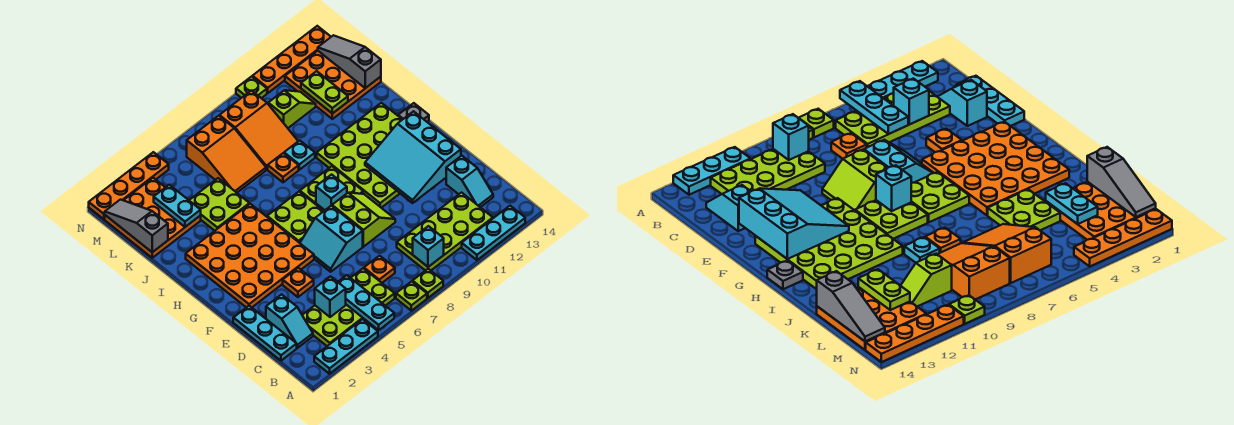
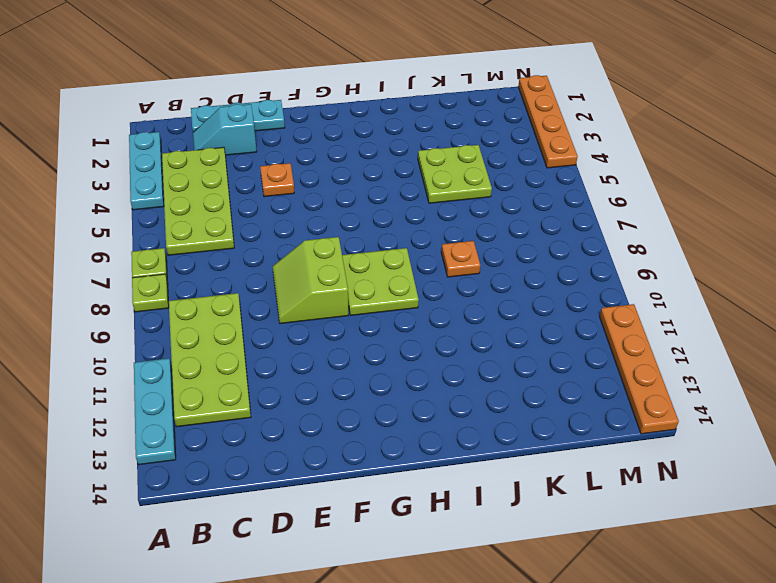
lime 2x2 slope [273,237,348,324] -> lime 2x2 slope turned to [332,193,395,247]
none -> orange 1x1 plate [364,256,395,283]
none -> cyan 1x2 slope [446,156,493,207]
none -> cyan 2x2 slope [300,206,363,272]
none -> orange 4x4 plate [186,204,314,307]

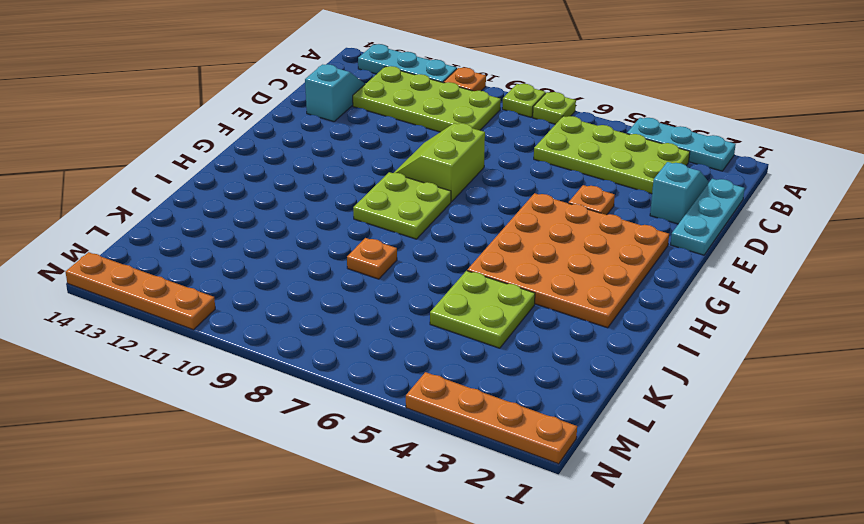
orange 1x1 plate [444,68,486,91] -> orange 1x1 plate moved to [364,256,395,283]
none -> cyan 2x2 slope [300,206,363,272]
none -> lime 4x4 plate [317,103,402,208]
none -> lime 2x2 plate [267,192,324,243]
none -> grey 1x1 plate [398,103,429,122]

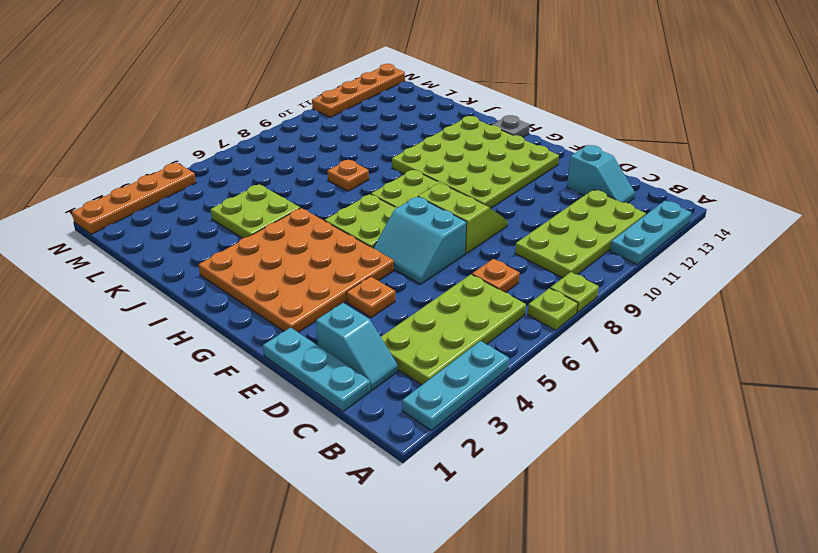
none -> cyan 1x1 plate [284,140,315,170]
none -> orange 3x3 plate [105,178,201,258]
none -> orange 2x3 slope [187,116,266,193]
none -> orange 2x3 slope [219,91,298,169]

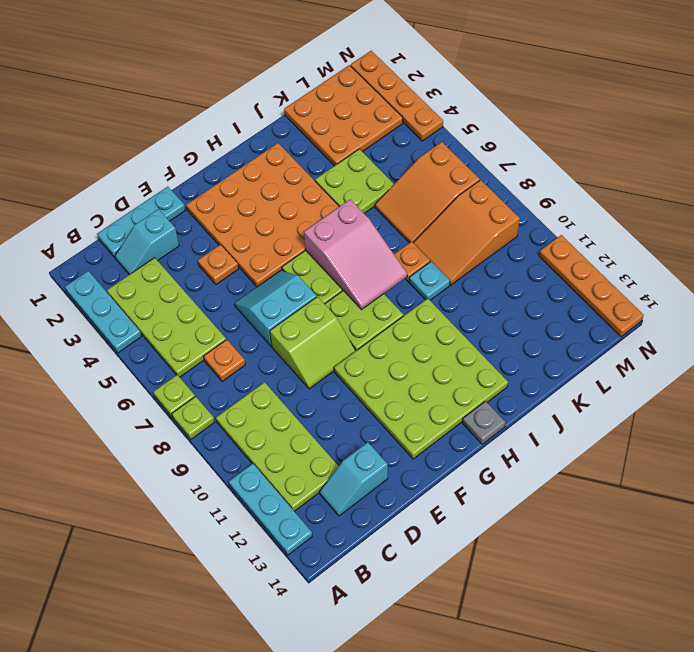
pink 2x3 slope [304,199,407,310] -> none
none -> orange 3x3 plate [285,51,381,119]
none -> lime 1x2 slope [268,90,316,128]
none -> lime 1x1 plate [236,76,267,98]
none -> cyan 1x3 plate [338,275,394,330]

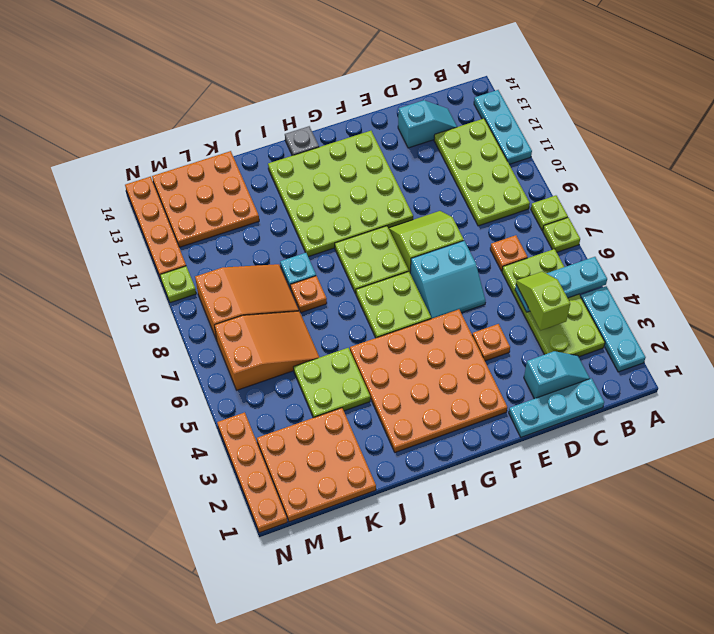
lime 1x2 slope [516,271,570,331] -> lime 1x2 slope moved to [268,90,316,128]
none -> cyan 1x1 brick [413,226,444,267]
none -> cyan 1x1 brick [315,276,346,317]
none -> cyan 3x3 slope [365,111,461,203]
none -> cyan 1x1 brick [316,175,347,210]

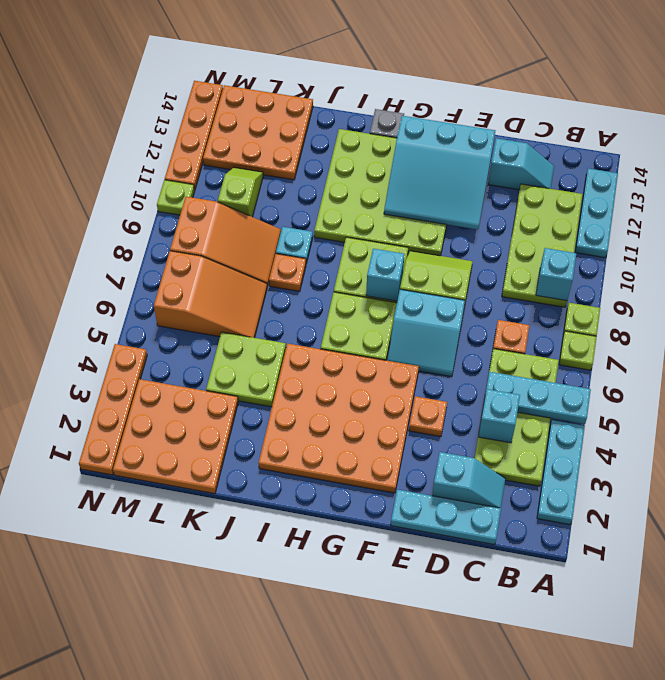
none -> grey 1x3 slope [105,200,168,252]
none -> cyan 1x2 plate [154,185,201,227]
none -> lime 1x2 plate [301,71,348,114]
none -> grey 1x3 slope [318,35,381,88]

